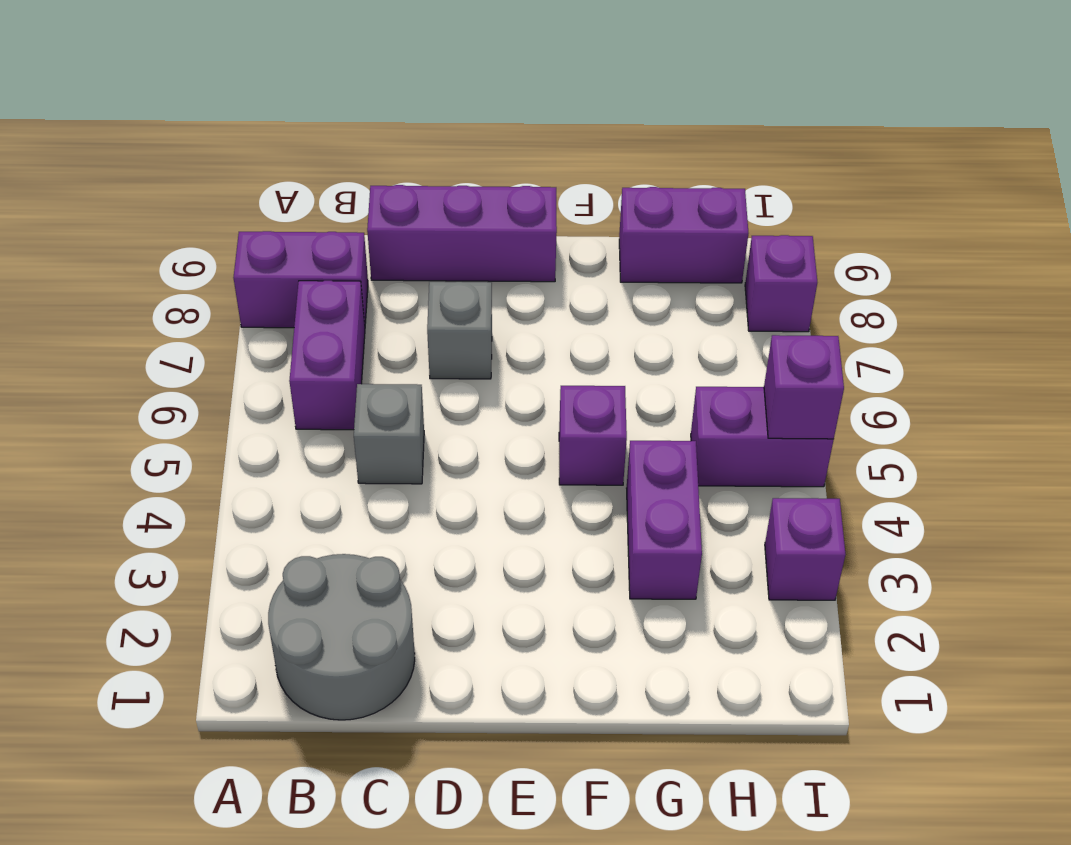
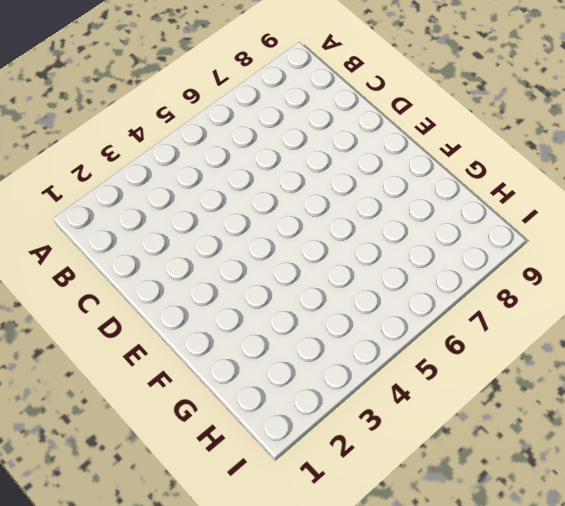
none -> purple 1x2 brick [233,231,368,328]
none -> grey 2x2 round brick [268,554,415,720]
none -> purple 1x2 brick [289,281,365,430]

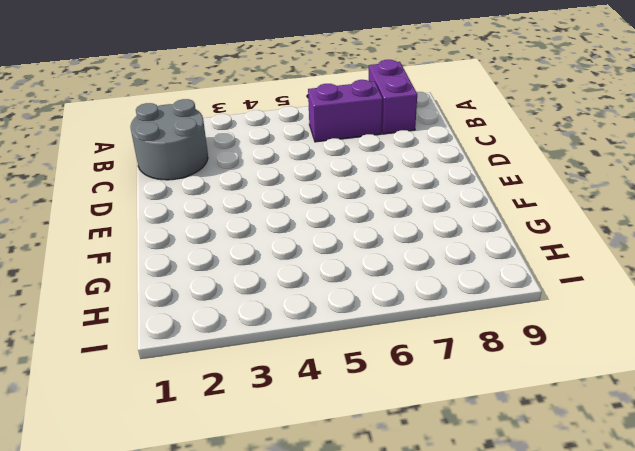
none -> grey 1x1 brick [354,384,424,484]
none -> purple 1x3 brick [367,185,557,282]
none -> grey 1x1 brick [427,282,492,379]

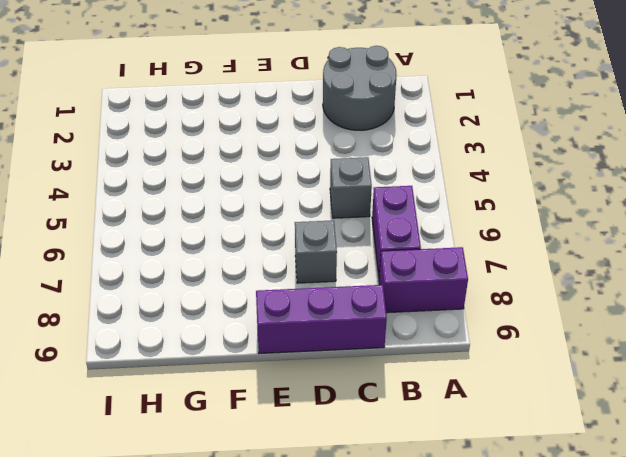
none -> purple 1x1 brick [559,386,627,485]
none -> purple 1x2 brick [627,441,702,599]
none -> purple 1x2 brick [619,187,748,283]

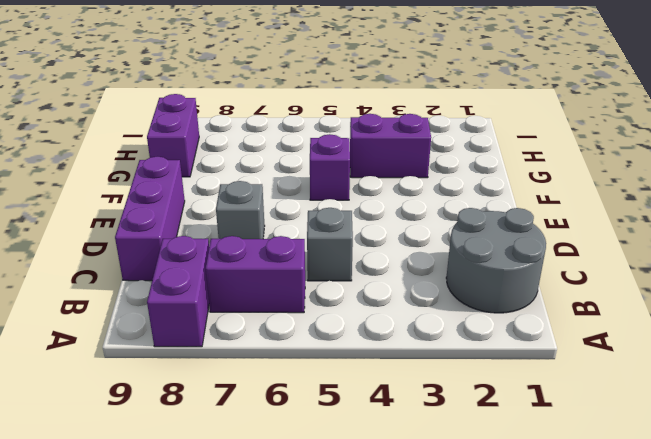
none -> purple 1x2 brick [691,387,834,487]
none -> purple 1x1 brick [765,498,846,600]
none -> purple 1x1 brick [745,235,817,332]

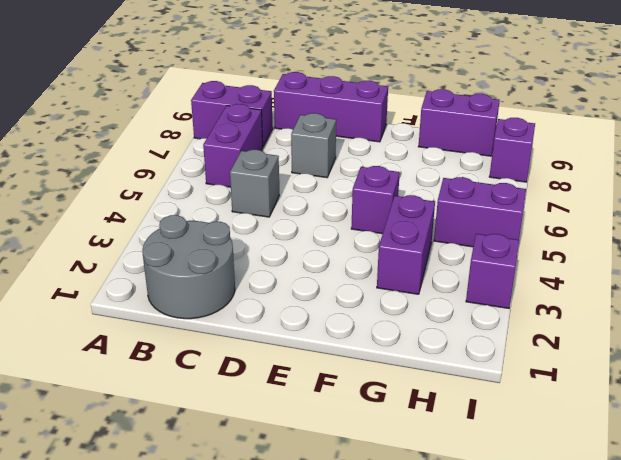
none -> purple 1x1 brick [764,335,844,439]

